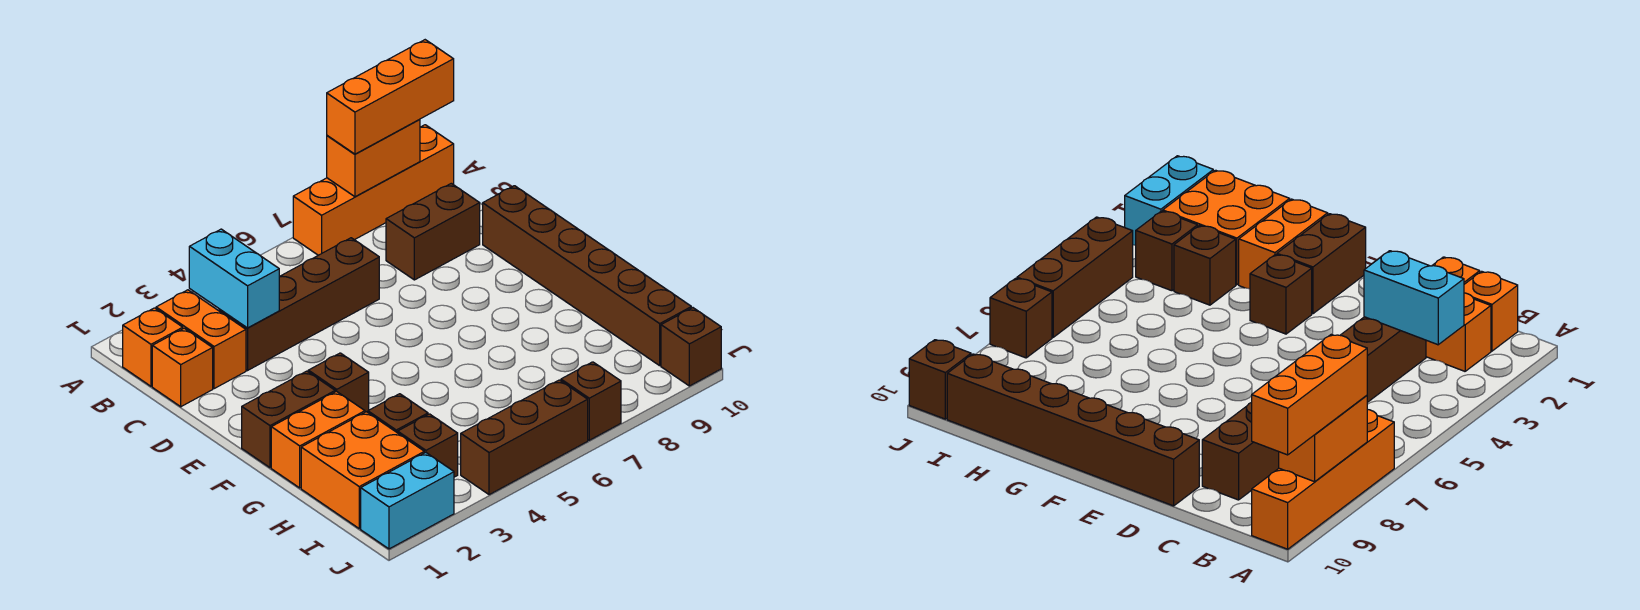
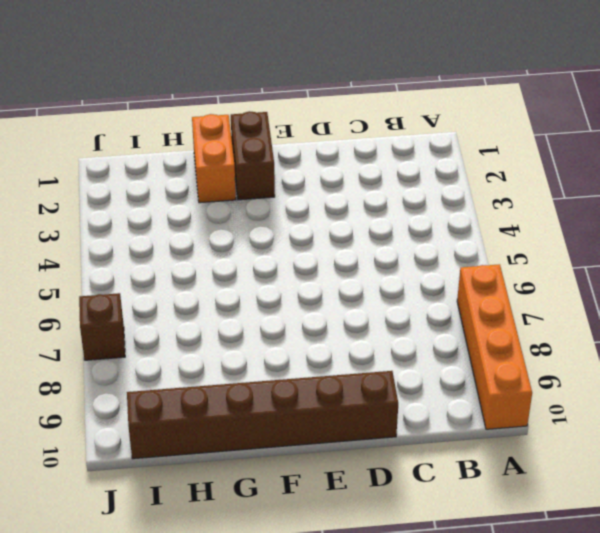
none -> orange 1x1 brick [123,308,183,386]
none -> orange 1x2 brick [156,290,246,389]
none -> orange 1x1 brick [152,328,213,407]

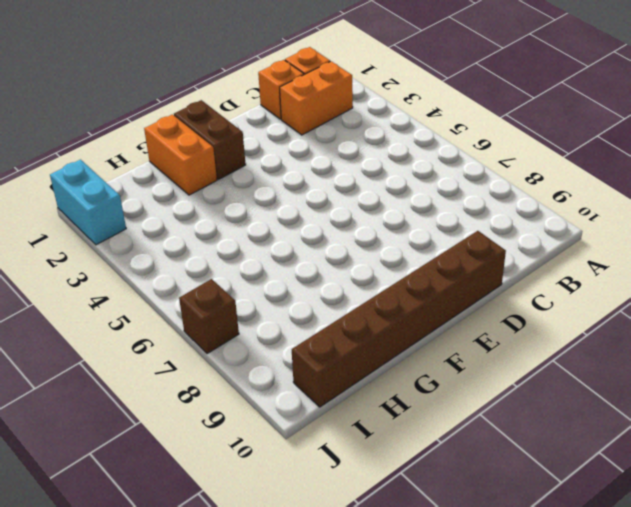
none -> orange 1x4 brick [293,125,454,255]
none -> brown 1x4 brick [219,238,379,370]
none -> brown 1x2 brick [386,183,480,280]

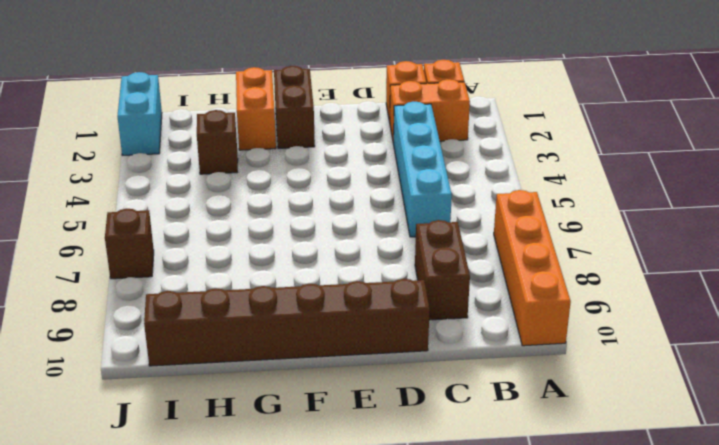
cyan 1x4 brick [393,102,452,237] -> brown 1x4 brick [219,238,379,370]
none -> brown 1x1 brick [308,353,369,412]
none -> orange 2x2 brick [301,412,424,529]
none -> brown 1x1 brick [398,414,458,477]

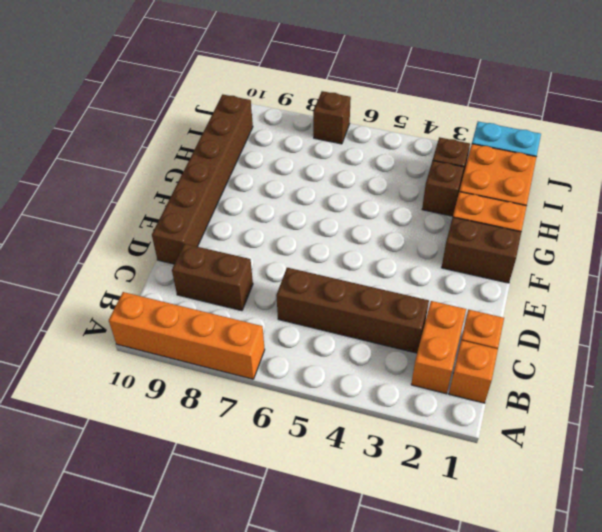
none -> brown 1x1 brick [308,353,369,412]
none -> brown 1x3 brick [461,380,588,495]
none -> brown 1x1 brick [661,308,721,386]

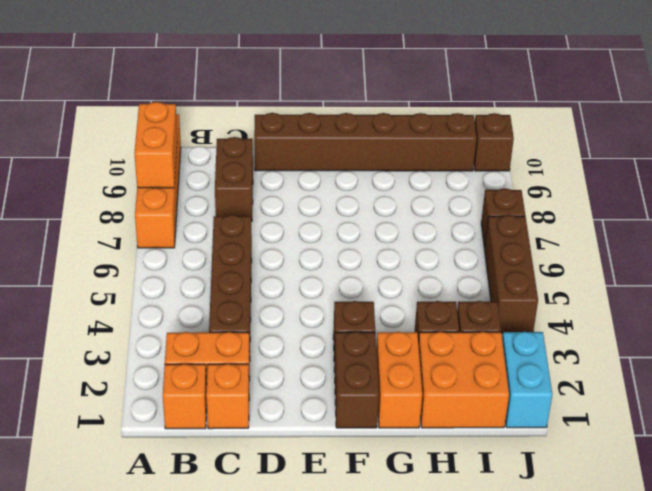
none -> cyan 1x2 brick [189,229,280,328]
none -> orange 1x3 brick [327,40,454,154]

